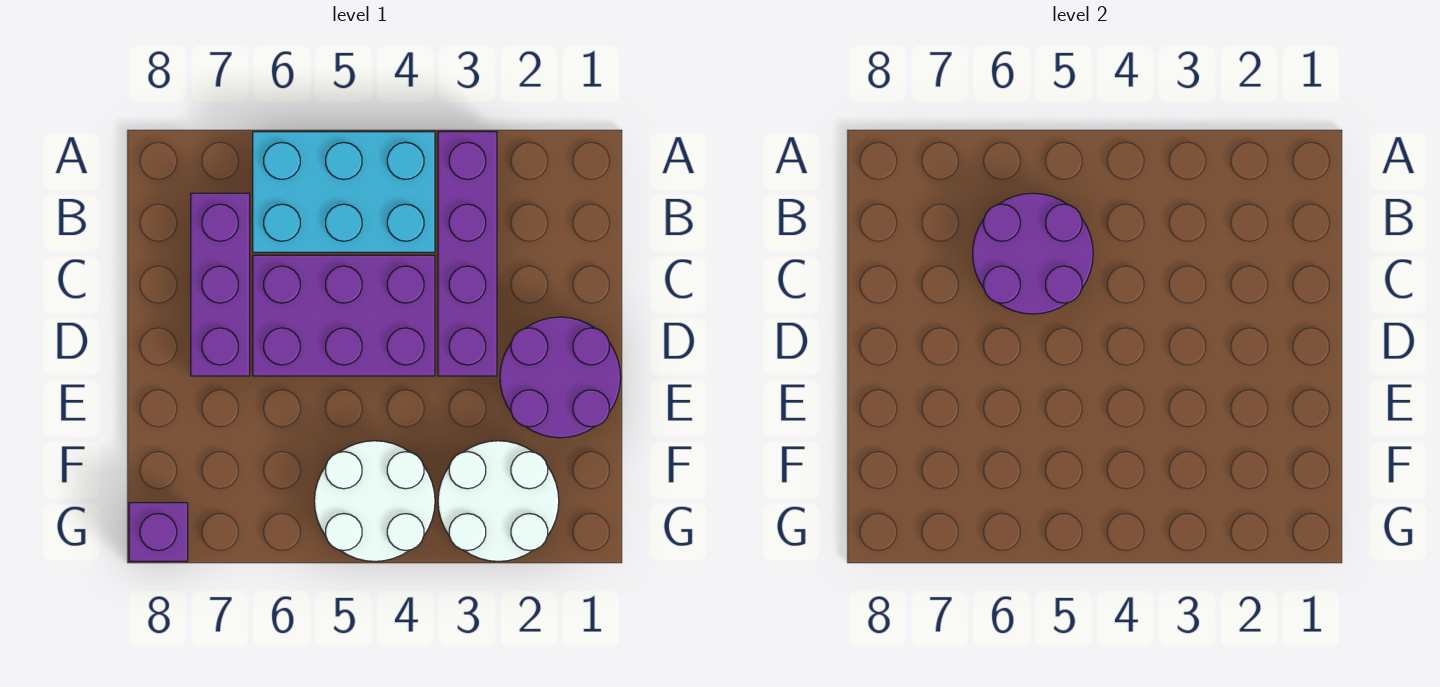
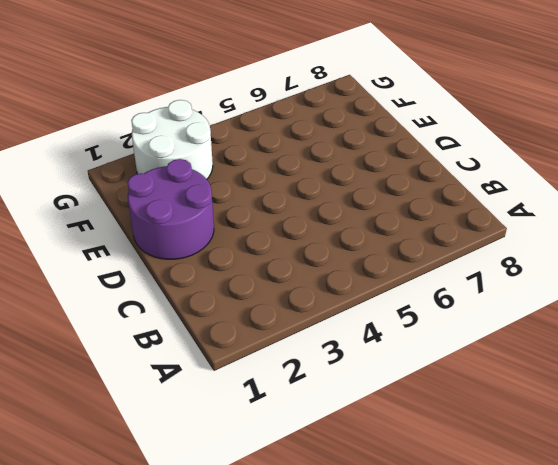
none -> purple 1x4 brick [438,132,497,376]
none -> cyan 2x3 brick [253,132,435,252]

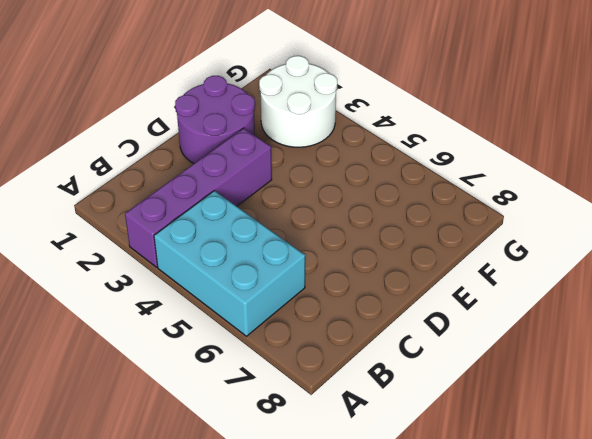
none -> purple 1x3 brick [191,193,250,376]
none -> purple 2x3 brick [253,255,435,376]

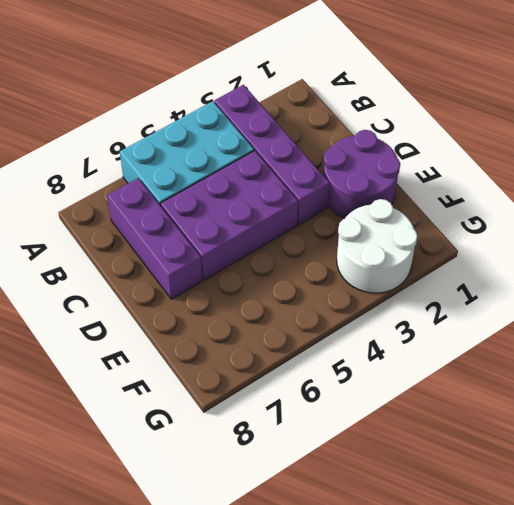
none -> white 2x2 round brick [314,441,435,561]
none -> purple 1x1 brick [129,503,188,561]

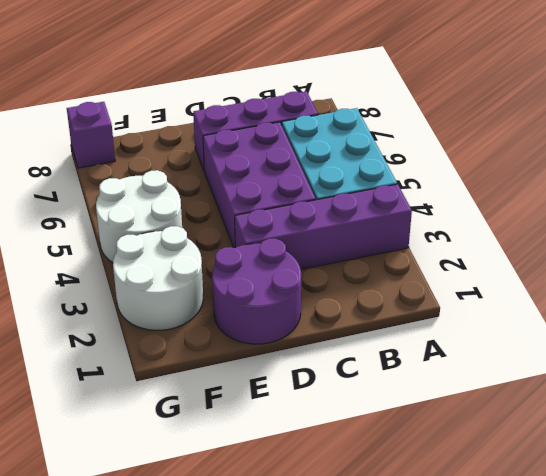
none -> purple 2x2 round brick [973,193,1093,314]

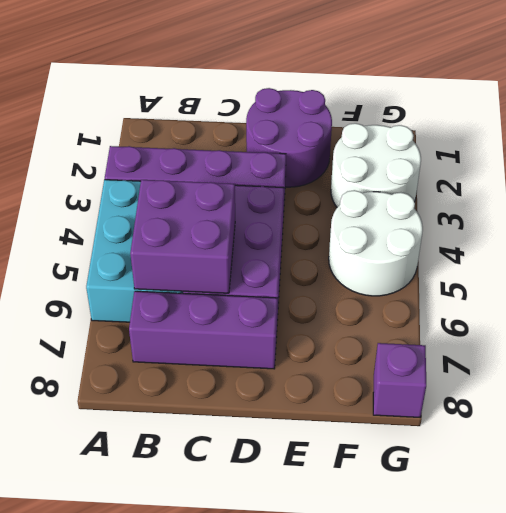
purple 2x2 brick [130,180,235,293] -> purple 2x2 round brick [973,193,1093,314]

